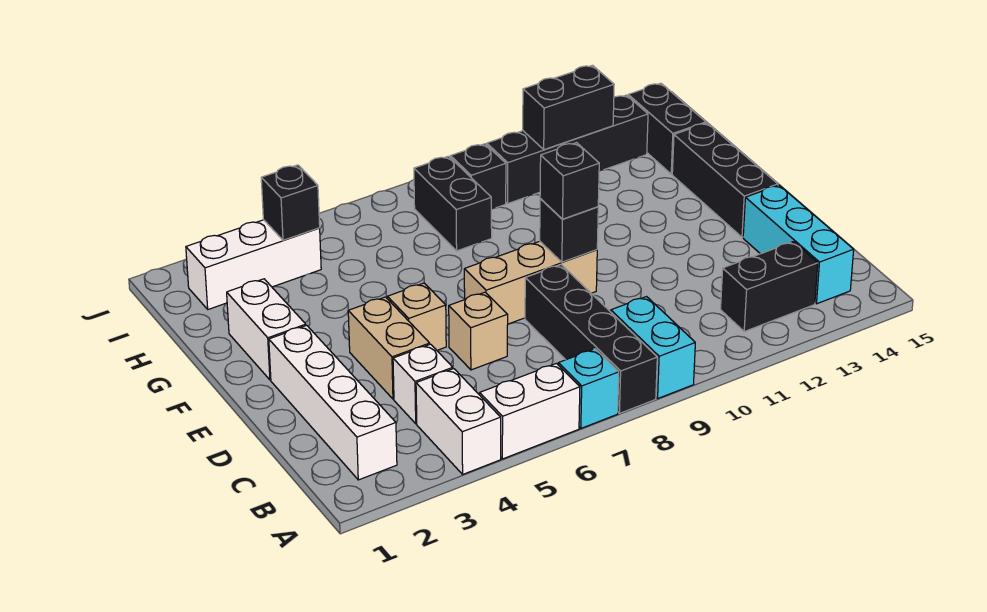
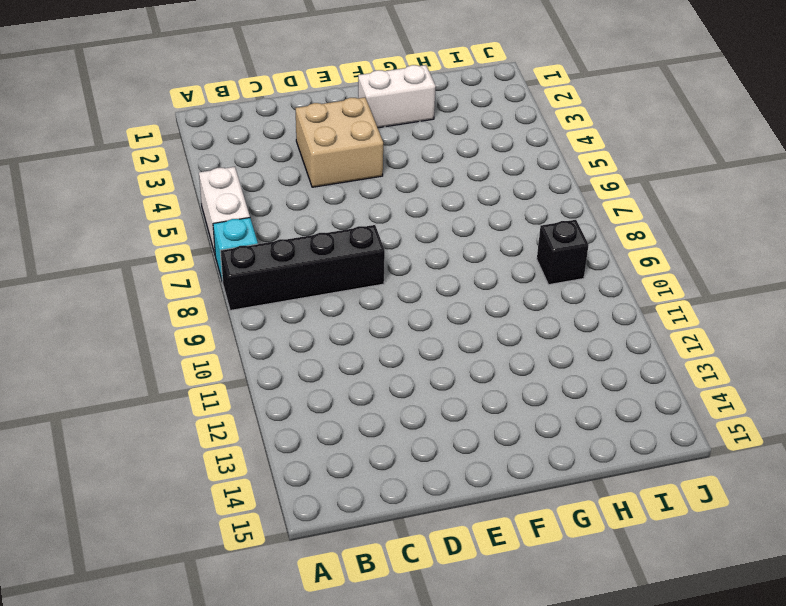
tan 2x2 brick [296,97,383,187] -> tan 1x2 brick [348,297,430,399]
none -> white 1x2 brick [416,369,501,474]
none -> cyan 1x2 brick [611,297,695,398]
none -> white 1x4 brick [269,325,397,480]

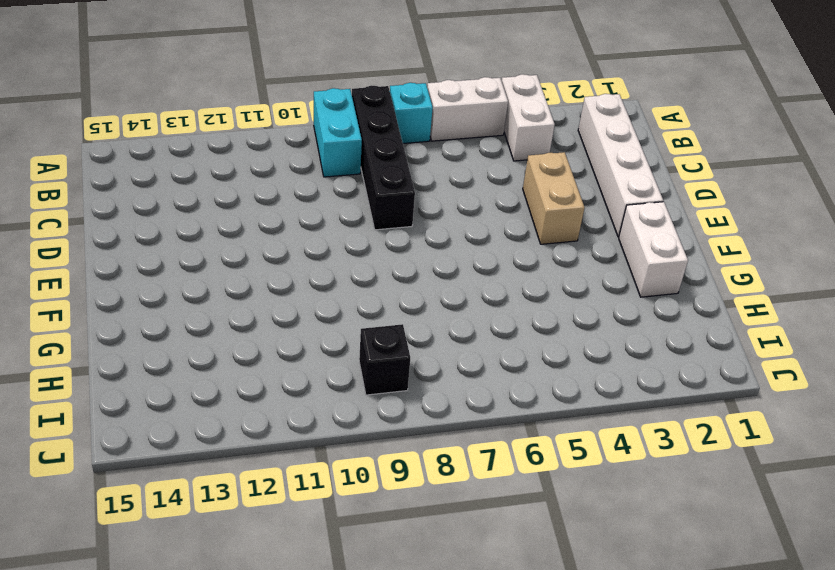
none -> black 1x2 brick [721,242,818,331]
none -> cyan 1x3 brick [743,185,854,304]
none -> white 1x1 brick [393,344,453,424]

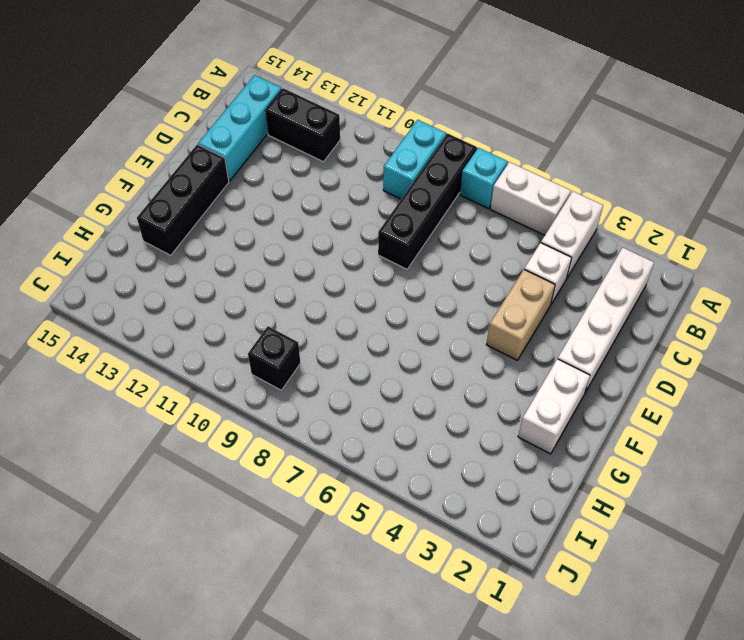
none -> tan 1x1 brick [449,292,508,370]
none -> tan 1x1 brick [387,283,446,350]
none -> tan 1x3 brick [464,241,597,324]

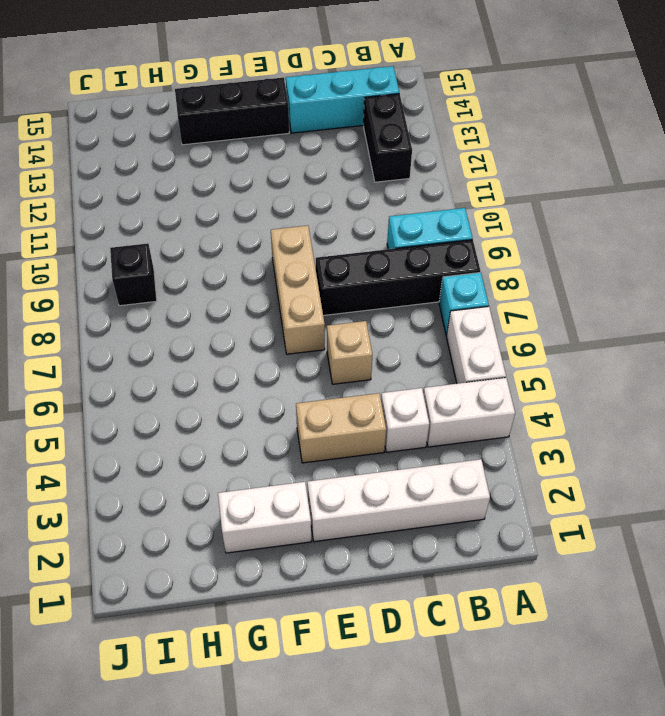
none -> tan 1x1 brick [387,283,446,350]
none -> black 1x2 brick [414,156,492,251]
none -> black 1x2 brick [628,83,706,174]

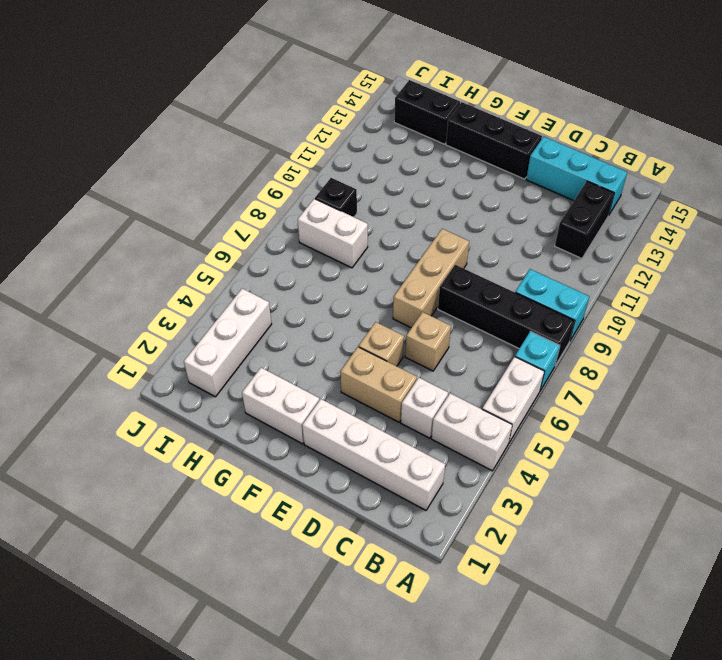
white 1x2 brick [298,199,368,268] -> black 1x2 brick [414,156,492,251]
none -> black 1x4 brick [487,95,648,203]
none -> black 1x1 brick [540,199,598,262]
none -> black 1x1 brick [261,165,320,240]

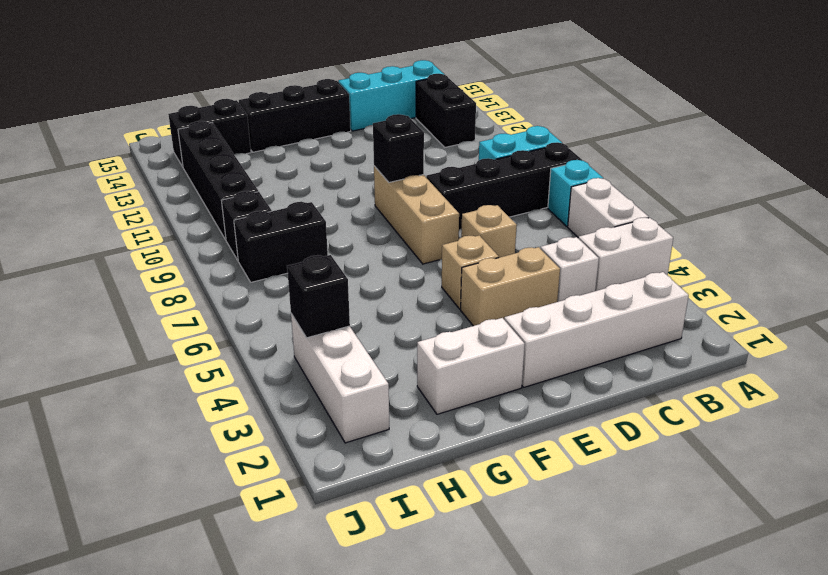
none -> black 1x2 brick [523,65,614,150]
none -> black 1x1 brick [540,143,599,219]

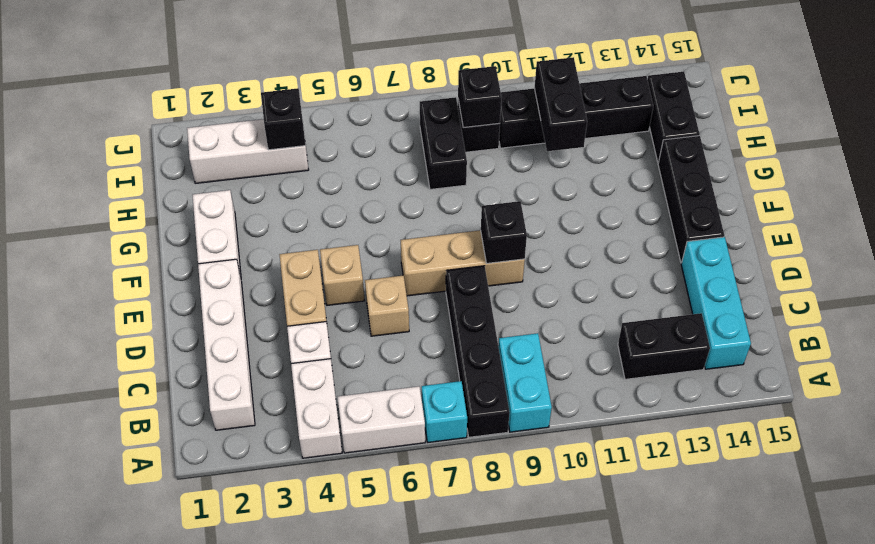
black 1x2 brick [535,57,587,151] -> black 1x2 brick turned to [523,65,614,150]
black 1x1 brick [458,66,501,128] -> black 1x1 brick moved to [540,143,599,219]

